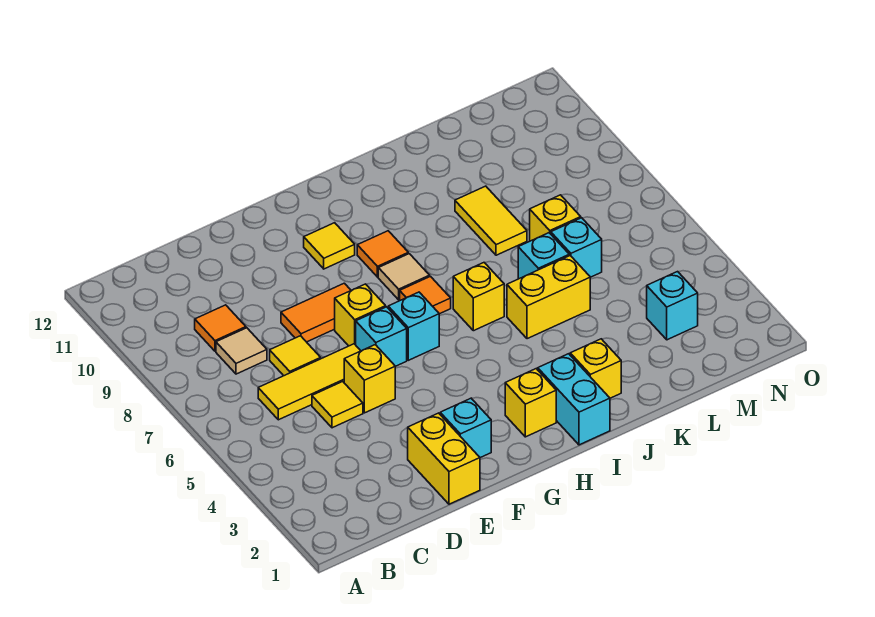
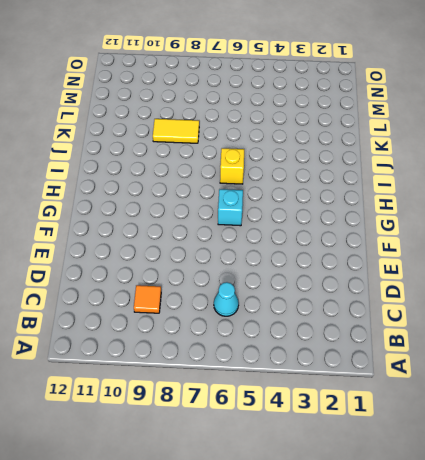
cyan 1x1 cone [214,282,239,316] -> yellow 1x3 tile [258,344,360,420]
none -> tan 1x1 tile [216,328,267,374]
none -> yellow 1x1 tile [312,382,363,428]
none -> yellow 1x1 tile [270,336,321,376]

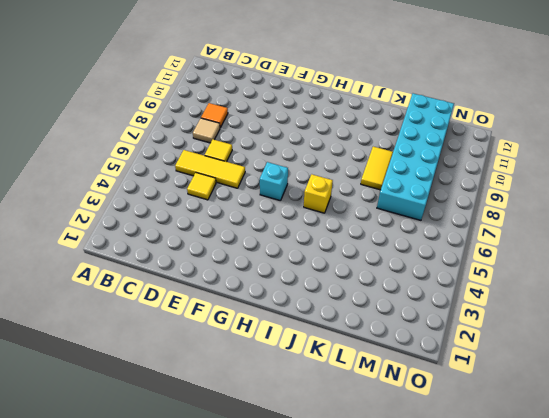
cyan 2x6 brick [377,93,454,220] -> yellow 1x1 brick [530,195,581,241]
none -> yellow 1x2 brick [408,413,480,504]
none -> yellow 1x1 brick [344,345,395,413]
none -> orange 1x2 tile [281,283,351,342]

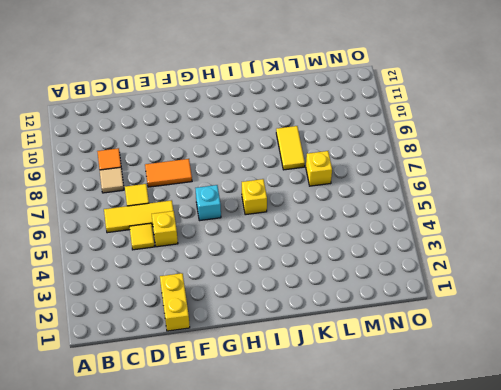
none -> cyan 1x1 brick [440,398,491,458]
none -> cyan 1x1 brick [356,307,407,366]
none -> yellow 1x1 brick [335,284,386,346]

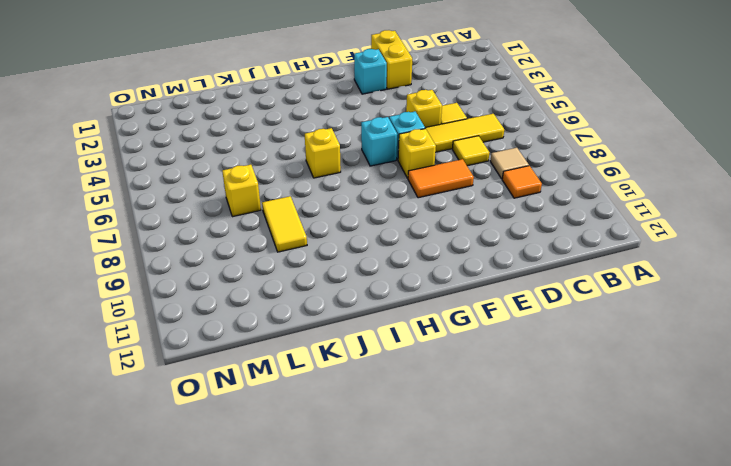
none -> yellow 1x1 tile [304,223,355,269]
none -> yellow 1x1 brick [505,369,556,437]
none -> orange 1x1 tile [400,276,451,314]

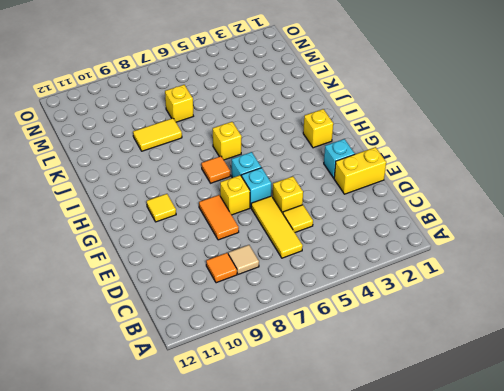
none -> yellow 1x1 tile [270,336,321,376]
none -> tan 1x1 tile [378,254,430,300]
none -> orange 1x1 tile [357,231,408,277]

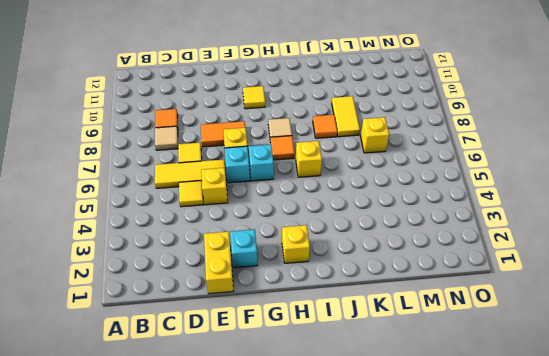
orange 1x1 tile [313,115,337,138] -> orange 1x1 tile moved to [357,231,408,277]
none -> cyan 1x2 brick [538,354,610,445]
none -> yellow 1x1 brick [570,339,621,398]
none -> yellow 1x2 brick [507,256,590,339]

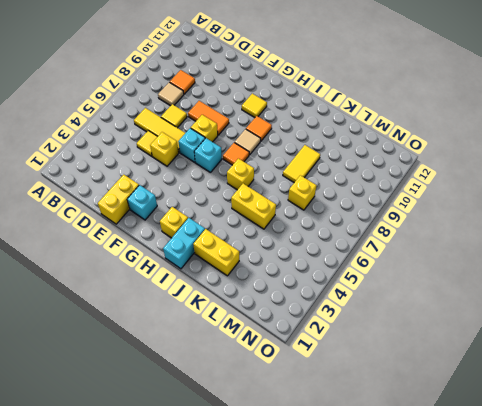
yellow 1x2 brick [193,229,239,276] -> yellow 1x1 brick [570,339,621,398]
none -> cyan 1x1 brick [518,233,569,279]
none -> cyan 1x1 brick [551,218,602,277]
none -> cyan 1x1 brick [647,272,698,340]

